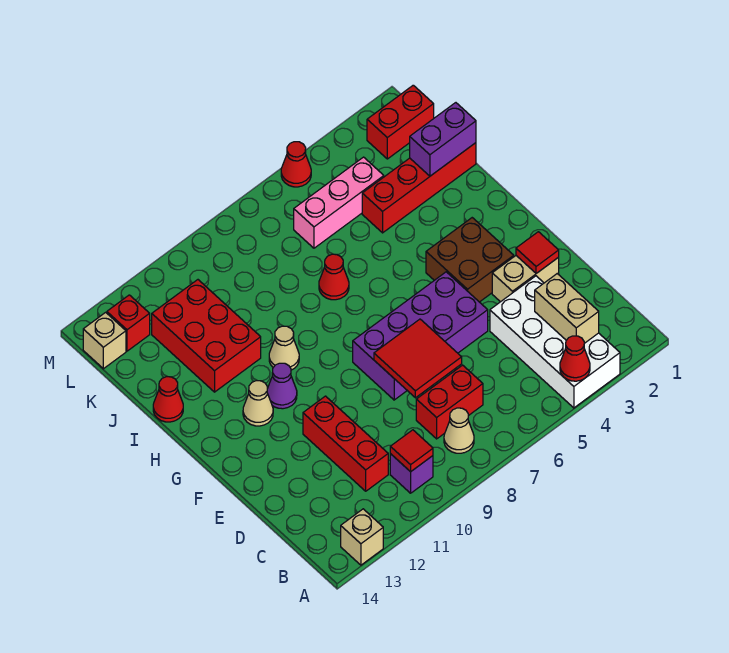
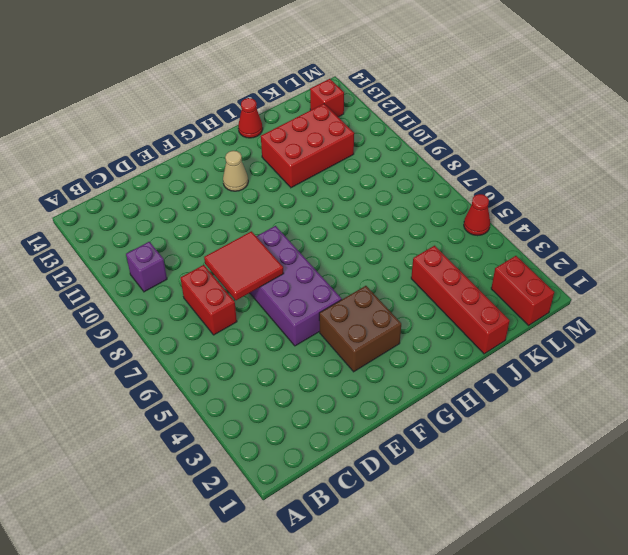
none -> white 2x4 brick [490,276,620,408]
none -> tan 1x1 brick [341,509,383,565]
none -> tan 1x1 cone [444,408,474,453]

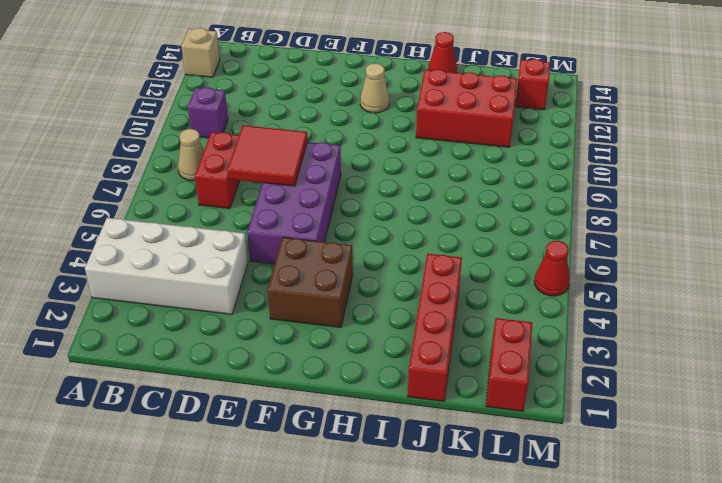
none -> red 1x3 brick [303,396,388,491]
none -> tan 1x2 brick [492,256,559,302]
none -> purple 1x1 cone [267,363,297,409]

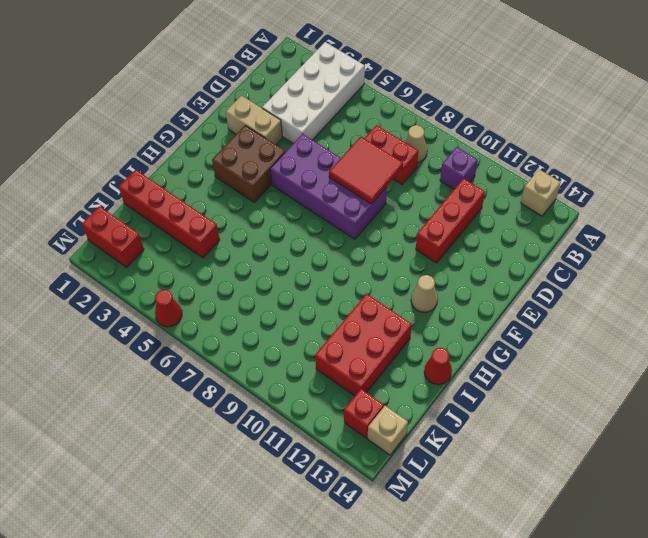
none -> purple 1x1 cone [267,363,297,409]
none -> tan 1x1 cone [269,326,299,370]
none -> red 1x1 cone [319,254,349,300]

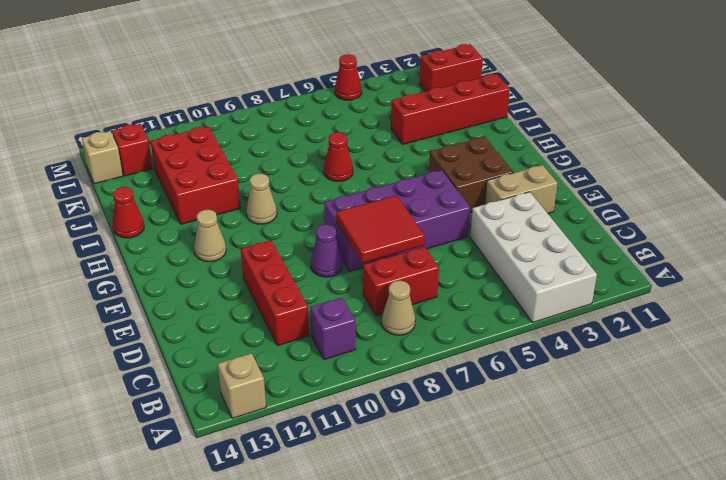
purple 1x1 cone [311,224,343,277] -> purple 1x1 cone moved to [267,363,297,409]
none -> pink 1x3 brick [294,157,384,248]
none -> red 1x1 cone [560,336,590,381]
none -> tan 1x2 brick [535,274,599,343]

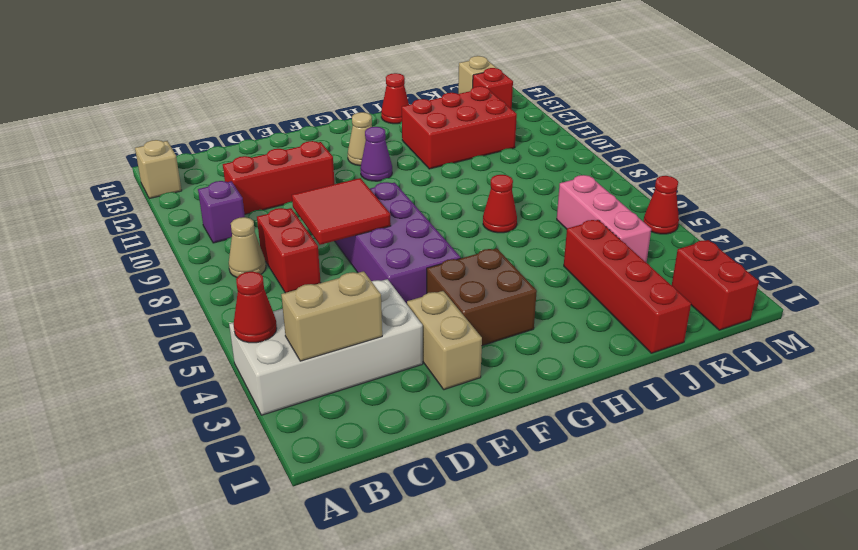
none -> tan 1x1 cone [269,326,299,370]
none -> red 1x1 tile [390,430,433,472]
none -> red 1x1 tile [516,232,559,274]

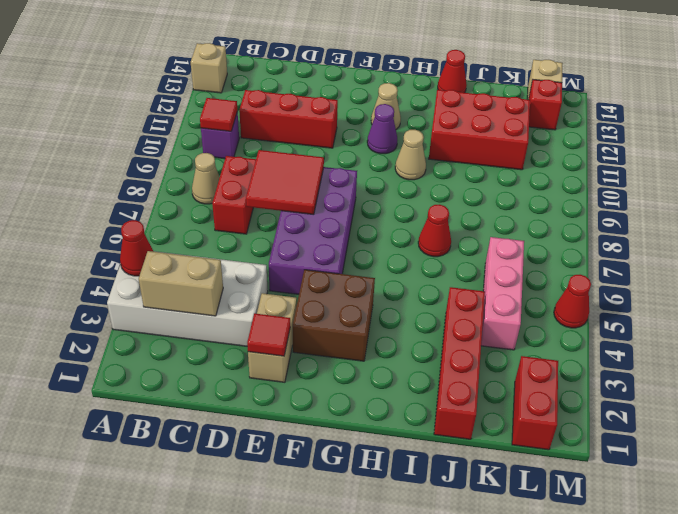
none -> purple 1x2 brick [410,103,476,176]

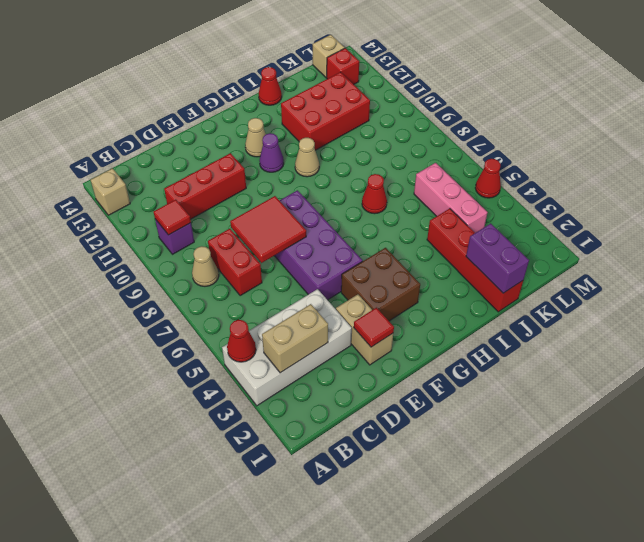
none -> red 1x2 brick [367,85,434,159]

